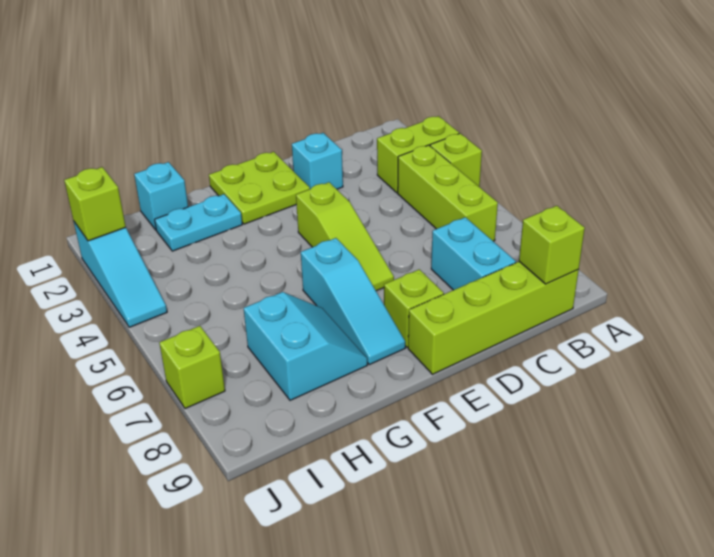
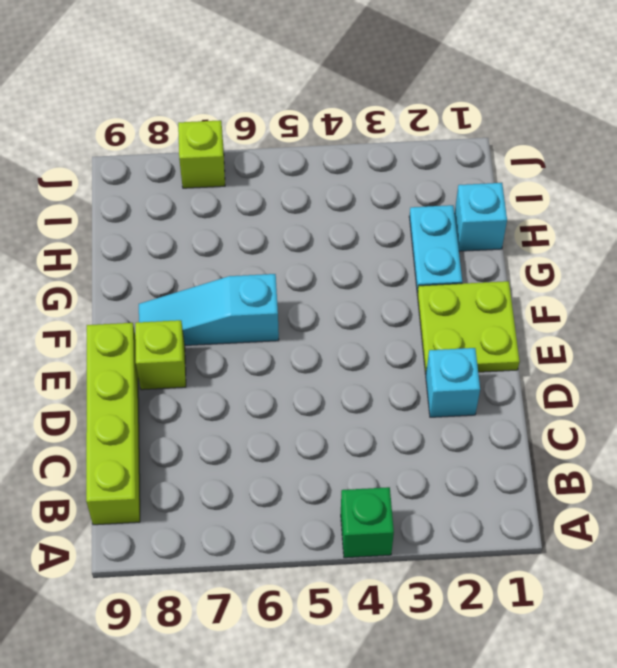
green 1x1 brick [341,487,394,558] -> lime 1x1 brick [430,133,482,187]
none -> lime 1x2 brick [377,116,459,193]
none -> lime 1x3 brick [398,145,498,241]
none -> cyan 1x2 brick [431,217,516,290]

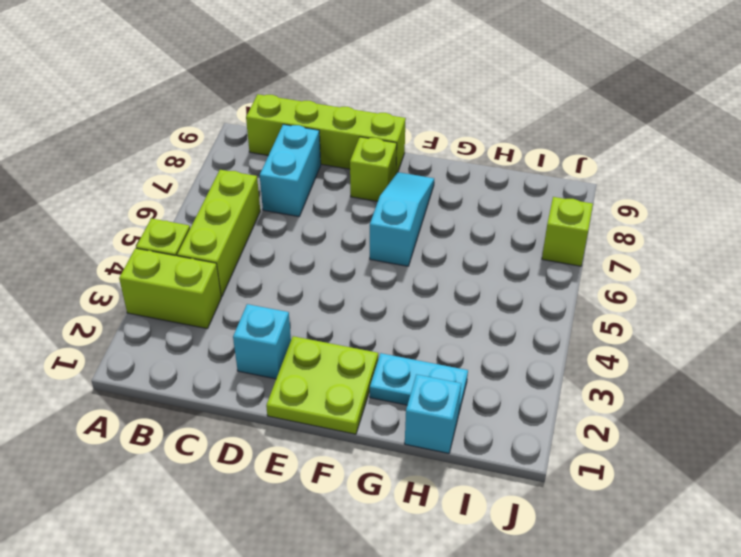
none -> lime 1x3 slope [296,182,394,291]
none -> cyan 2x2 slope [244,292,367,400]
none -> cyan 1x3 slope [74,222,167,327]

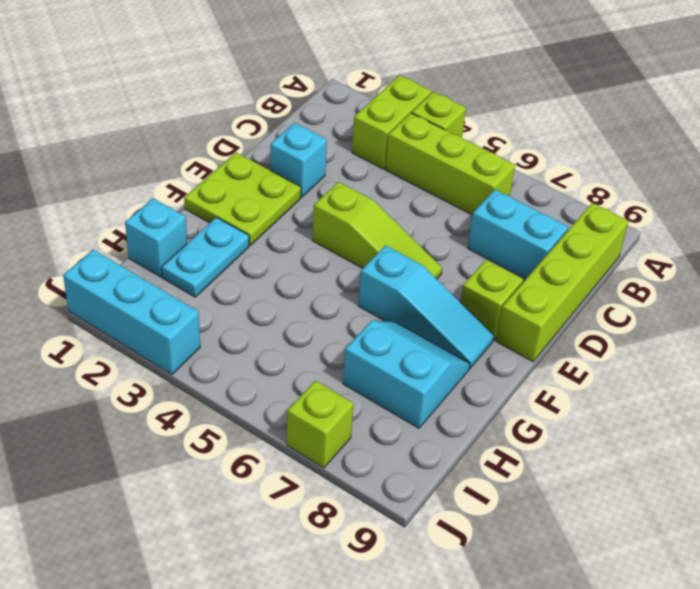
cyan 1x3 brick [63,250,200,374] -> cyan 1x3 slope [74,222,167,327]
none -> lime 1x1 brick [519,206,585,284]
none -> lime 1x1 brick [64,167,126,241]

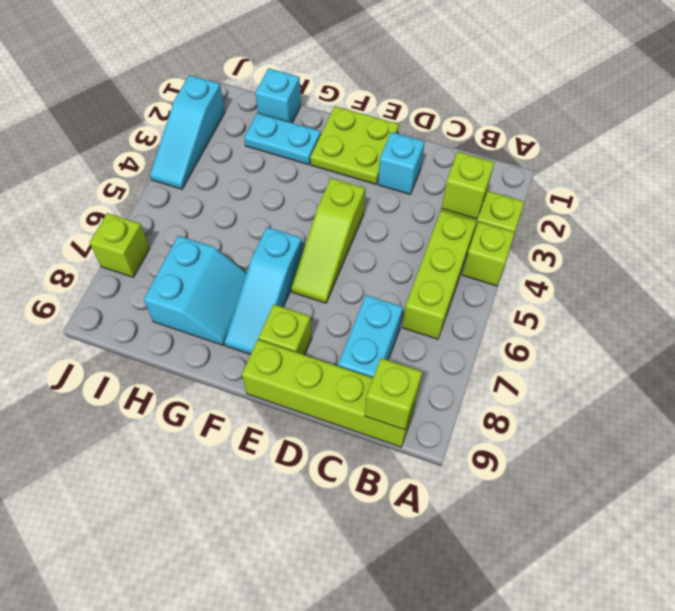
lime 1x1 brick [441,152,494,219] -> lime 1x1 brick moved to [64,167,126,241]

